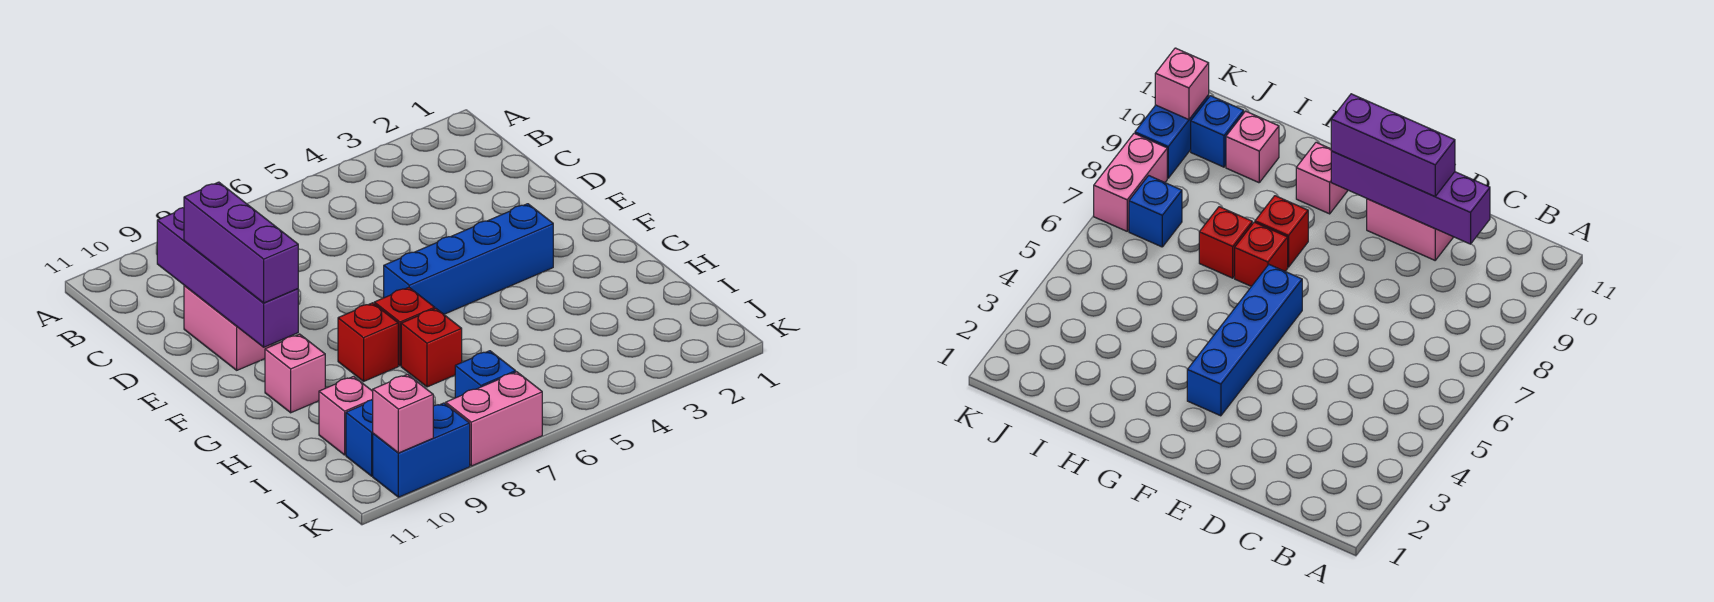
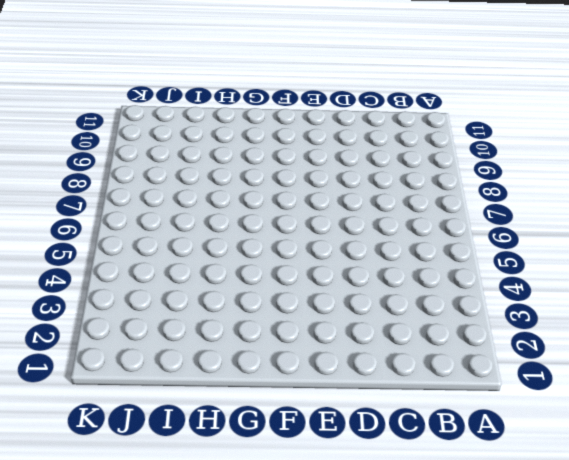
none -> pink 1x2 brick [184,285,271,370]
none -> blue 1x4 brick [384,204,553,314]
none -> red 1x1 brick [374,287,435,366]

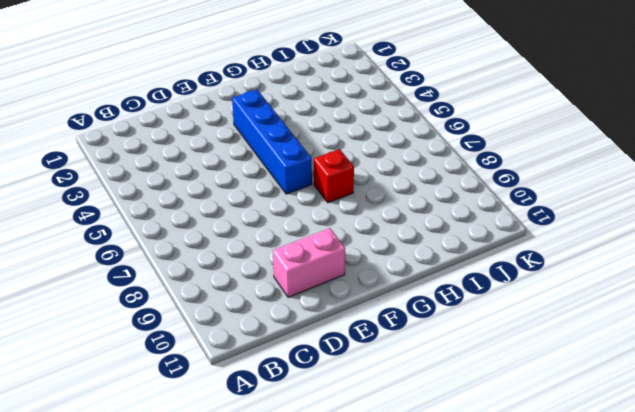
none -> red 1x1 brick [338,303,398,381]
none -> pink 1x1 brick [265,334,325,413]
none -> red 1x1 brick [401,309,462,387]

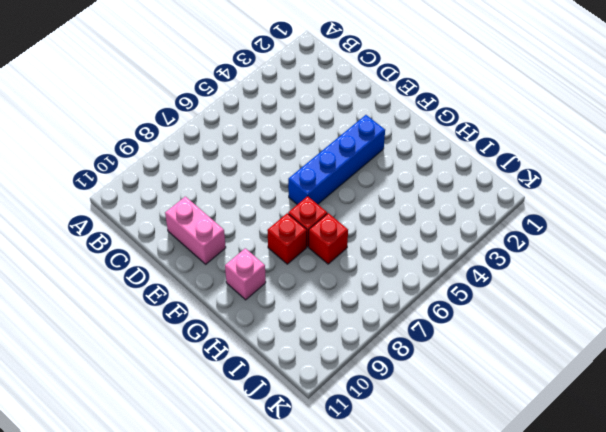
none -> pink 1x1 brick [319,377,373,455]
none -> blue 1x1 brick [455,351,516,398]
none -> blue 1x1 brick [346,400,373,476]

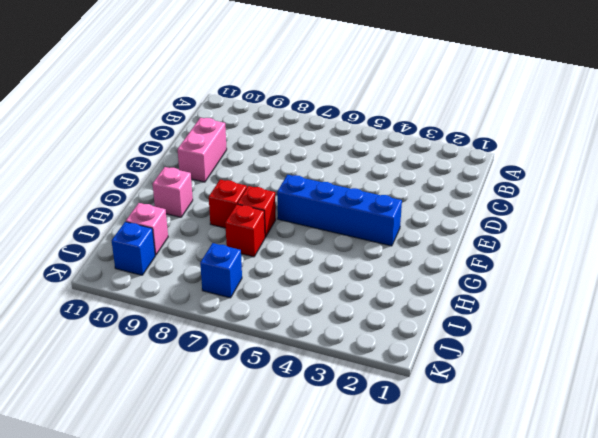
none -> pink 1x2 brick [446,372,542,466]
none -> blue 1x2 brick [373,403,470,497]
none -> purple 1x4 brick [157,208,298,347]

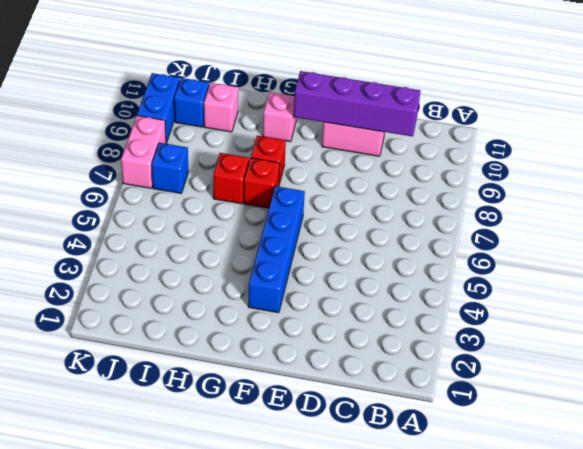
none -> pink 1x1 brick [372,374,433,453]
none -> purple 1x3 brick [184,182,298,303]

